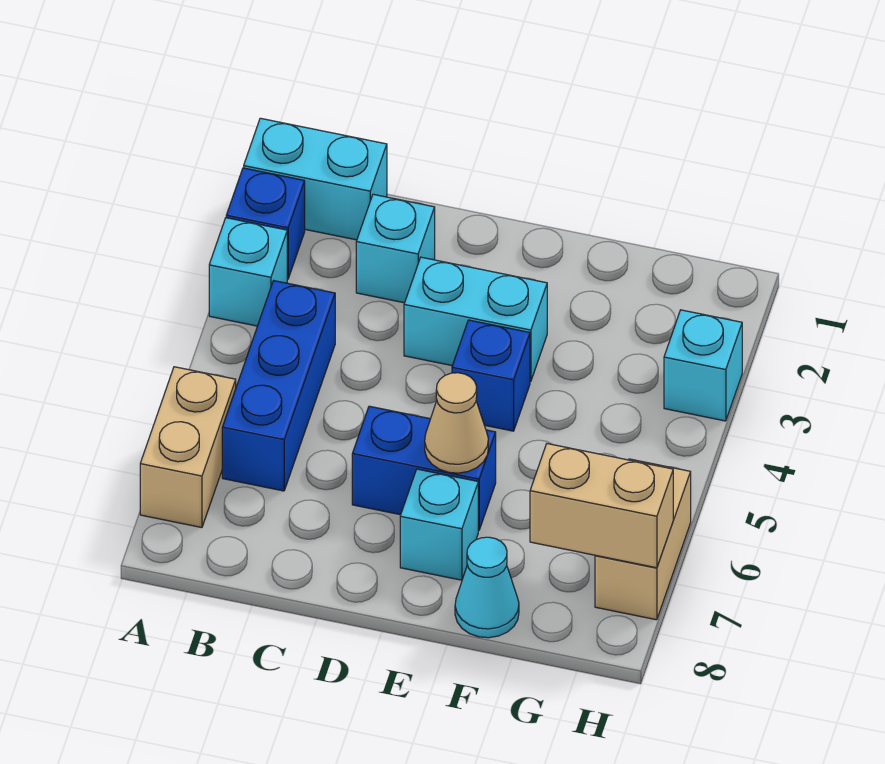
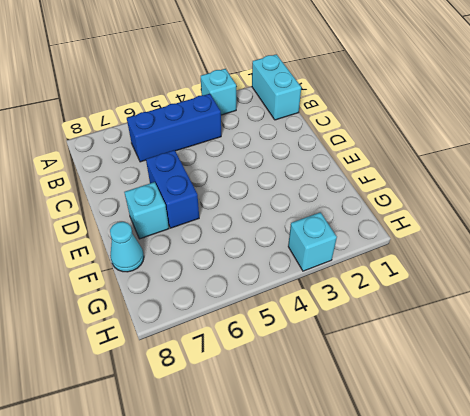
none -> blue 1x1 brick [226,168,305,279]
none -> tan 1x2 brick [140,367,236,528]
none -> cyan 1x1 brick [356,194,435,303]

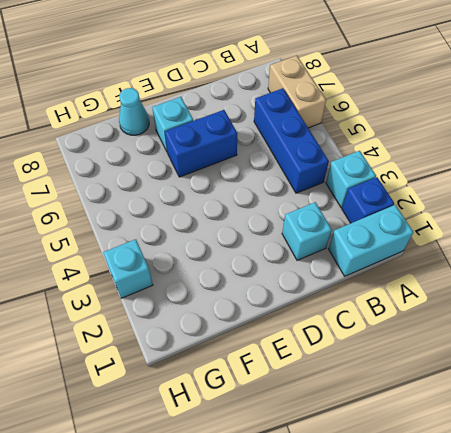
none -> cyan 1x2 brick [404,257,547,382]
none -> blue 1x1 brick [452,320,530,431]
none -> tan 1x2 brick [595,459,691,620]

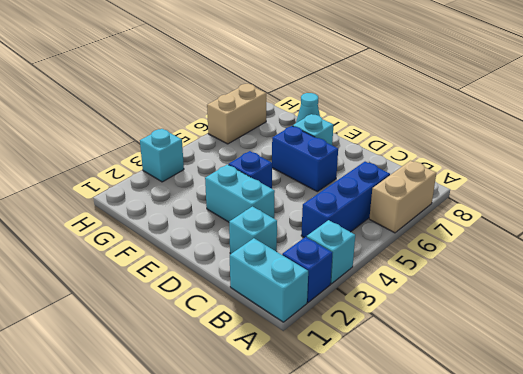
none -> tan 1x1 cone [425,373,488,473]
none -> tan 1x2 brick [530,444,673,568]

